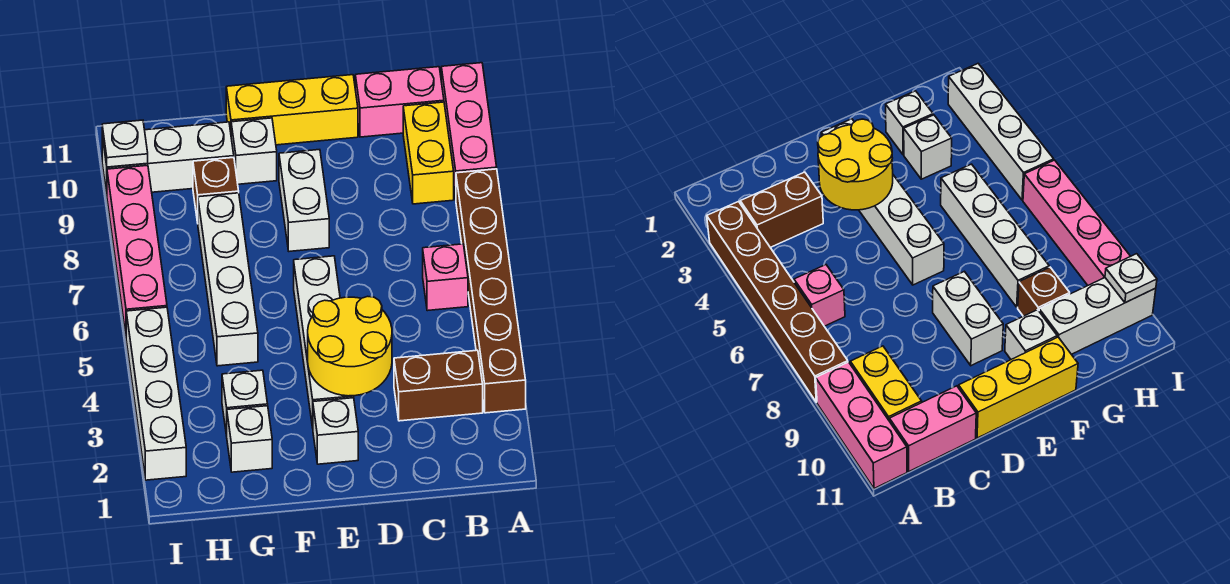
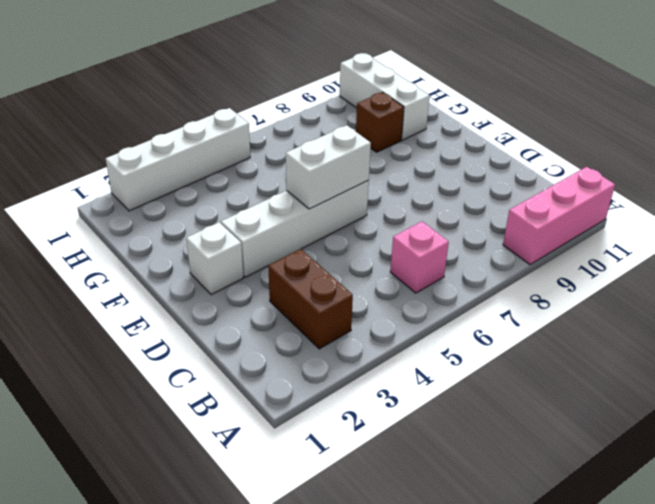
white 1x2 brick [286,125,371,209] -> white 1x2 brick moved to [279,150,329,251]
none -> brown 1x6 brick [456,169,526,413]
none -> yellow 1x2 brick [403,102,454,204]
none -> pink 1x2 brick [355,67,444,137]

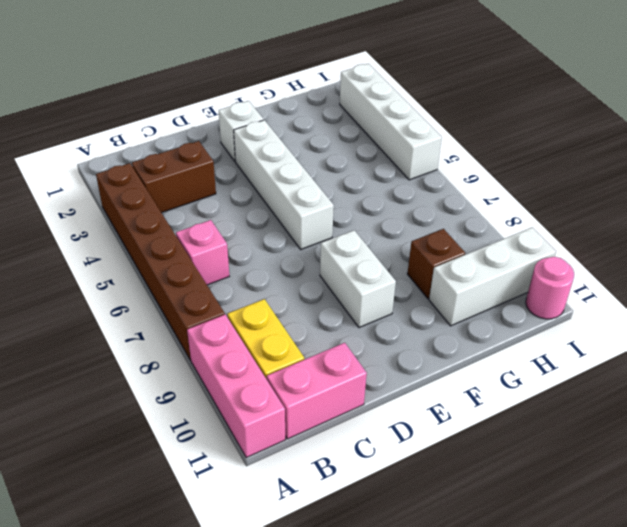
pink 1x1 round brick [526,257,574,319] -> none
none -> yellow 1x3 brick [226,75,358,145]
none -> white 1x1 brick [231,118,277,184]
none -> white 1x1 brick [227,406,272,472]

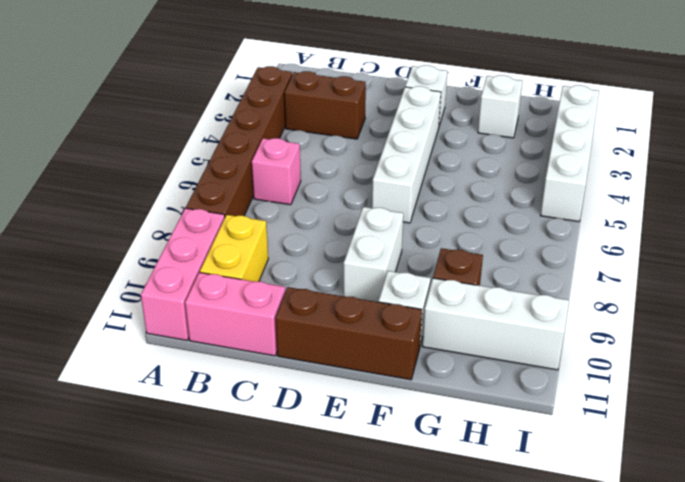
brown 1x3 brick [276,287,422,380] -> yellow 1x3 brick [226,75,358,145]
none -> white 1x1 brick [222,370,268,436]
none -> white 1x4 brick [198,193,258,366]
none -> pink 1x4 brick [107,165,167,334]

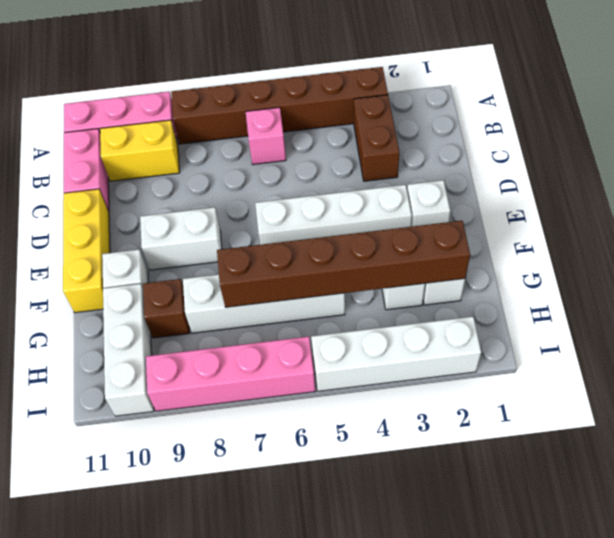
brown 1x6 brick [217,221,470,307] -> none
none -> yellow 2x2 round brick [308,296,392,396]
none -> white 1x1 plate [102,120,148,167]

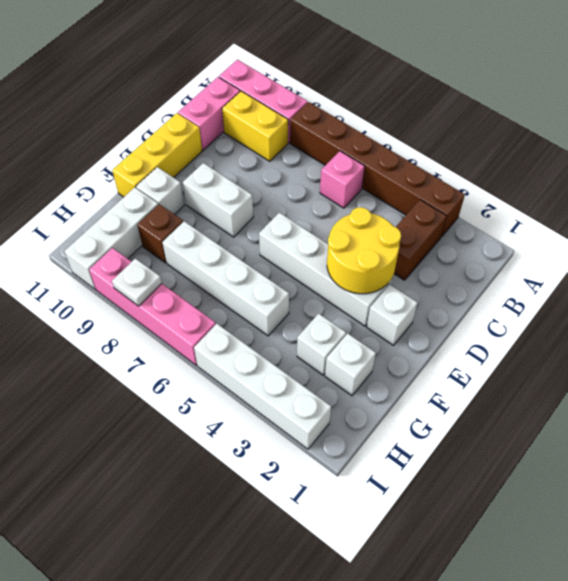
white 1x1 plate [112,259,162,306] -> white 1x1 plate moved to [102,120,148,167]

